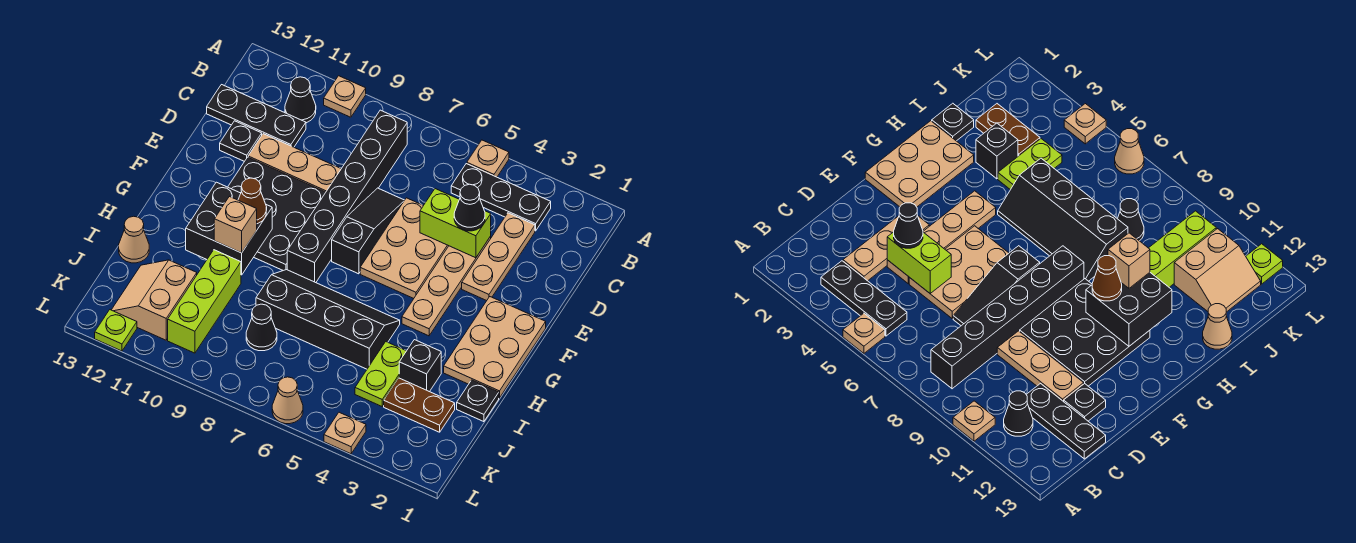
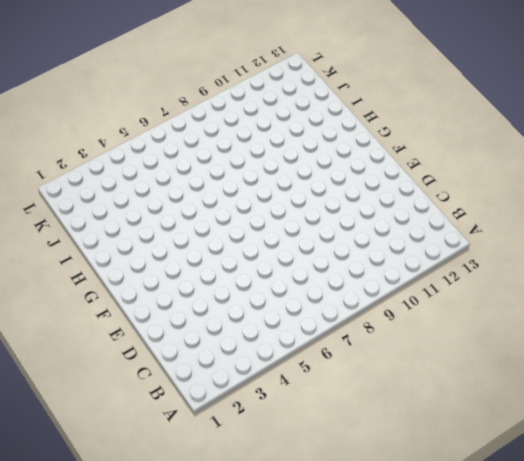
none -> tan 1x1 plate [467,140,509,177]
none -> tan 1x1 plate [324,76,366,117]
none -> black 1x3 plate [451,164,551,231]
none -> black 1x6 brick [287,110,407,283]

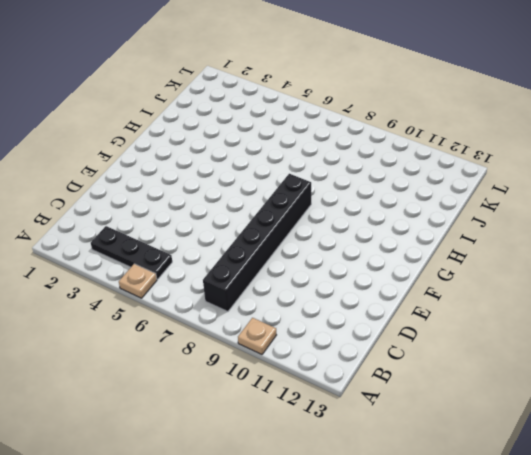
none -> black 1x1 cone [285,77,316,123]
none -> tan 1x3 plate [462,213,535,301]
none -> black 1x3 plate [207,85,306,147]
none -> tan 1x4 plate [402,236,491,336]

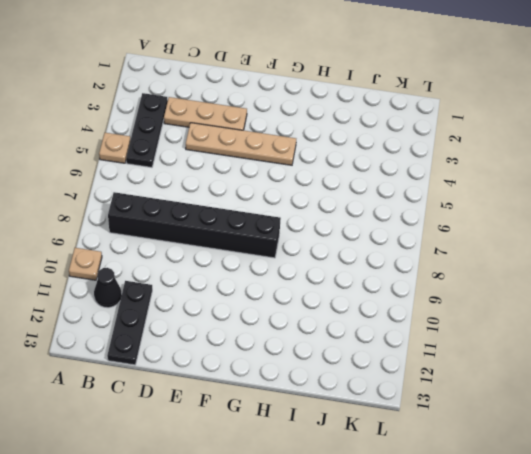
none -> tan 2x3 plate [360,198,448,298]
none -> black 1x3 slope [332,188,404,274]
none -> tan 1x3 plate [248,134,341,192]
none -> black 1x1 plate [220,121,262,161]

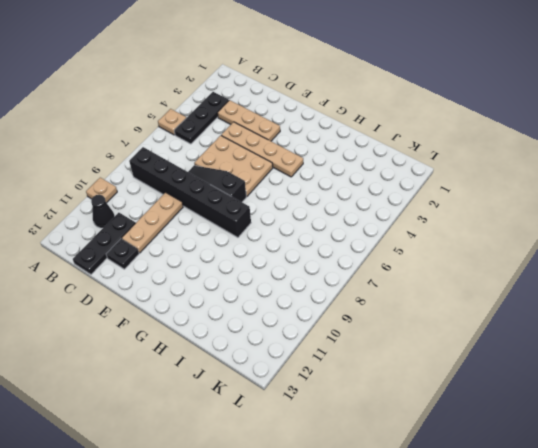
none -> black 3x3 plate [228,157,326,271]
none -> tan 2x3 plate [444,297,546,398]
none -> black 2x4 slope [256,270,400,369]
none -> black 1x1 plate [457,380,499,422]

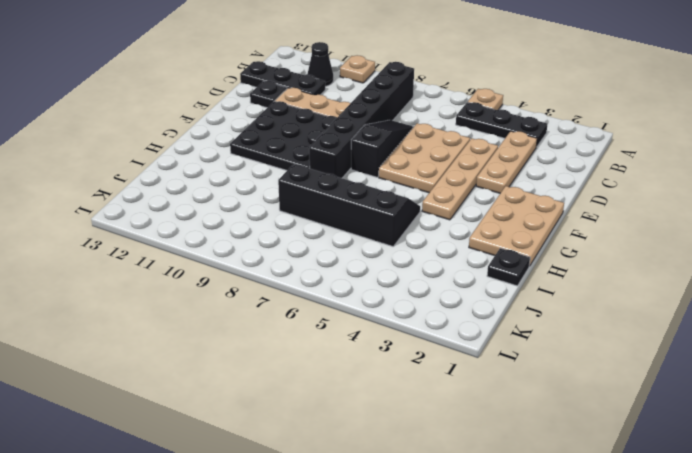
none -> black 1x1 brick [399,340,441,392]
none -> lime 1x2 plate [355,342,406,406]
none -> lime 1x3 brick [168,250,241,353]
none -> tan 1x1 cone [119,216,149,263]

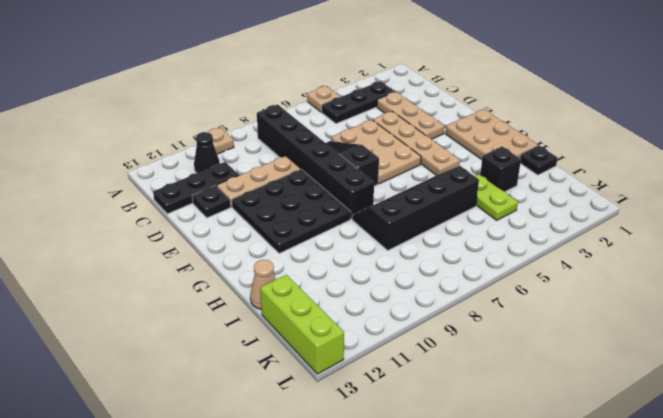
lime 1x3 brick [260,275,344,374] -> lime 1x3 brick moved to [168,250,241,353]
none -> brown 1x2 plate [384,378,455,432]
none -> black 1x1 cone [246,304,277,351]
none -> tan 2x2 slope [112,260,197,340]
none -> tan 1x1 plate [324,412,366,454]

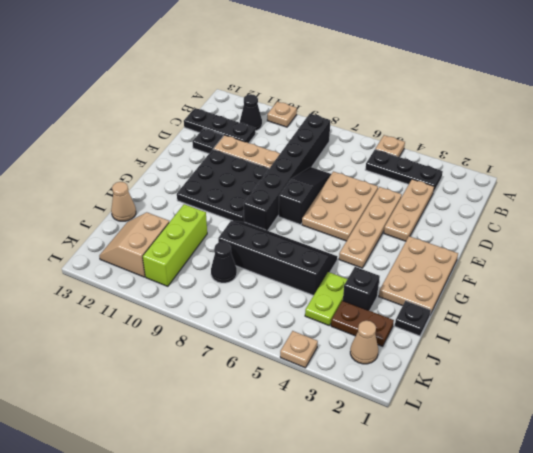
tan 1x1 cone [350,321,378,364] -> tan 1x1 cone moved to [272,377,303,424]
none -> lime 1x1 plate [95,310,137,351]
none -> lime 1x2 brick [420,189,491,258]
none -> black 2x2 brick [186,182,272,275]
none -> black 1x1 cone [454,184,485,231]

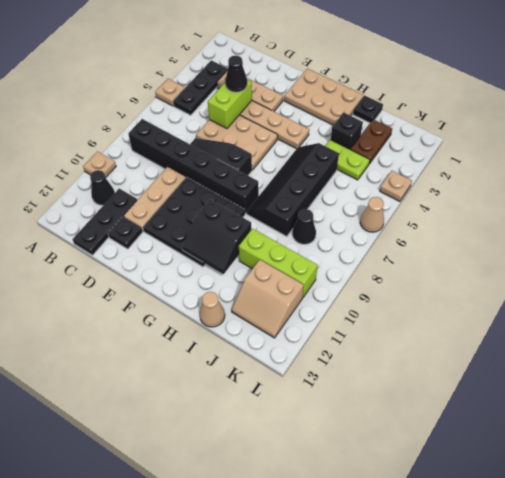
black 2x2 slope [182,200,251,274] -> black 2x2 brick [186,182,272,275]
none -> lime 1x1 plate [95,310,137,351]
none -> brown 1x1 cone [238,178,267,224]
none -> tan 1x1 brick [214,197,257,253]

